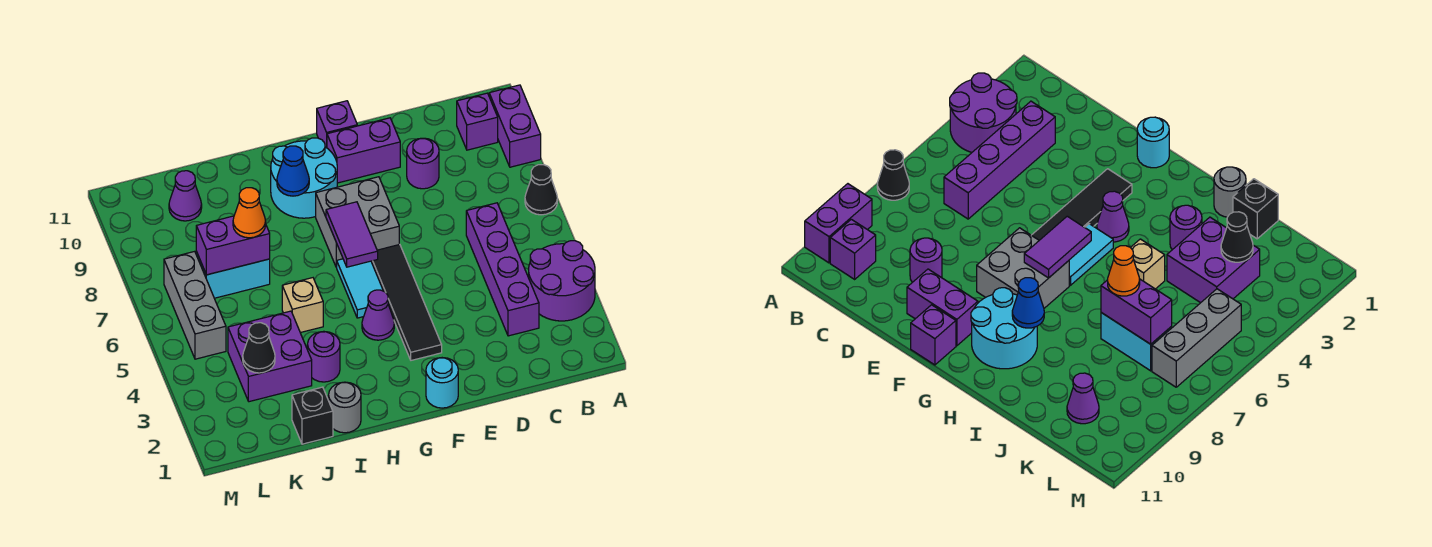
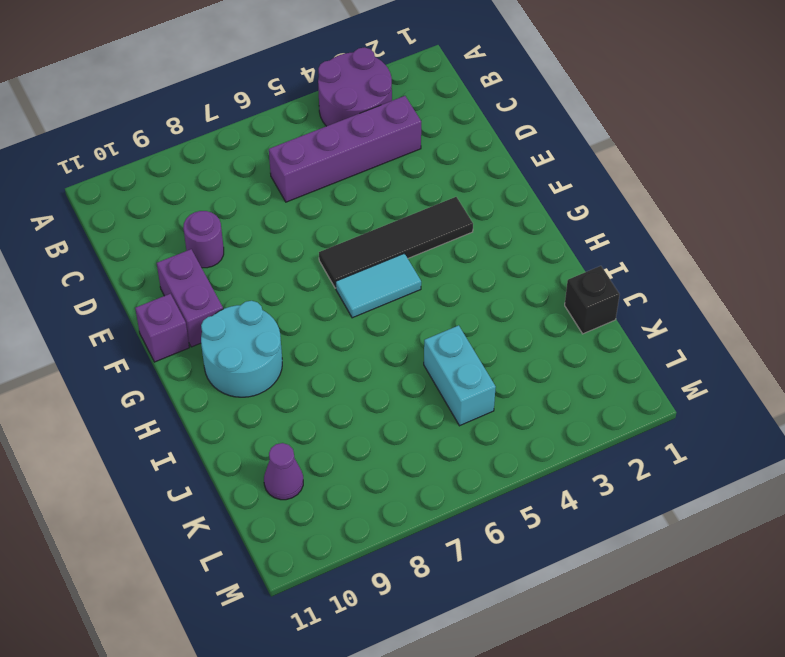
cyan 1x2 brick [424,325,496,426] -> cyan 1x2 brick moved to [196,252,270,298]
none -> black 1x1 cone [525,165,557,215]
none -> purple 1x2 brick [489,85,541,167]
none -> purple 1x1 brick [457,93,498,150]

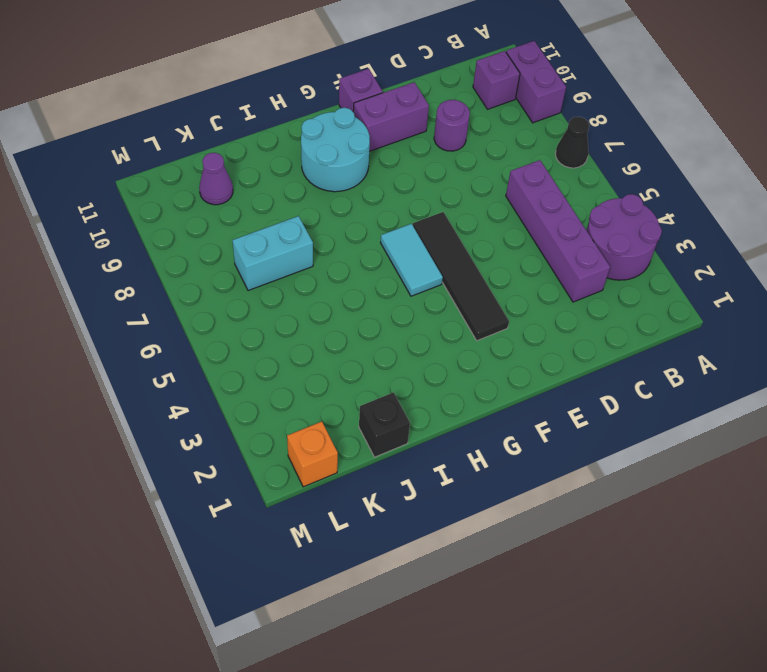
orange 1x1 brick [287,421,338,487] -> none
none -> cyan 1x1 round brick [426,358,458,408]
none -> grey 2x2 brick [316,177,399,267]
none -> purple 1x1 cone [362,290,394,340]

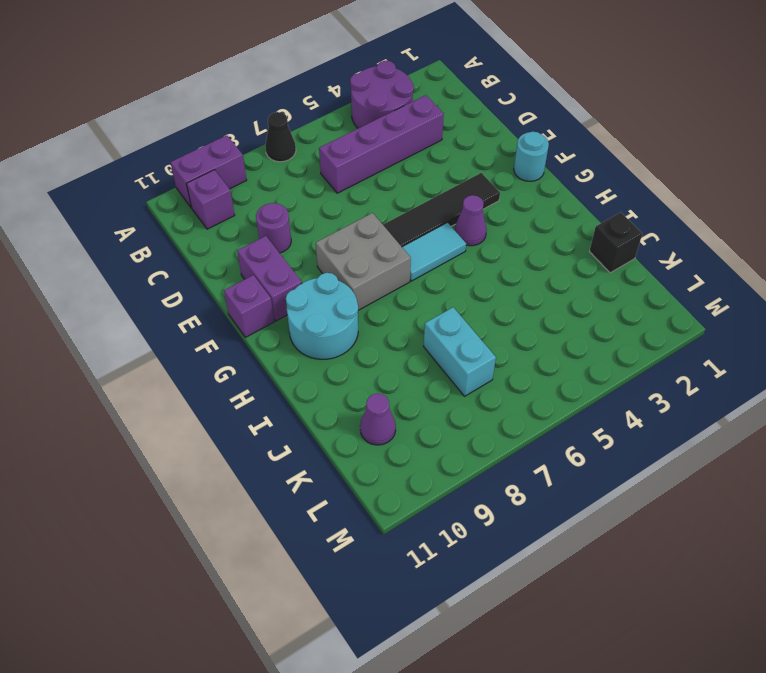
none -> grey 1x1 round brick [329,382,361,433]
none -> purple 1x1 round brick [308,331,340,382]
none -> tan 1x1 brick [282,278,323,333]

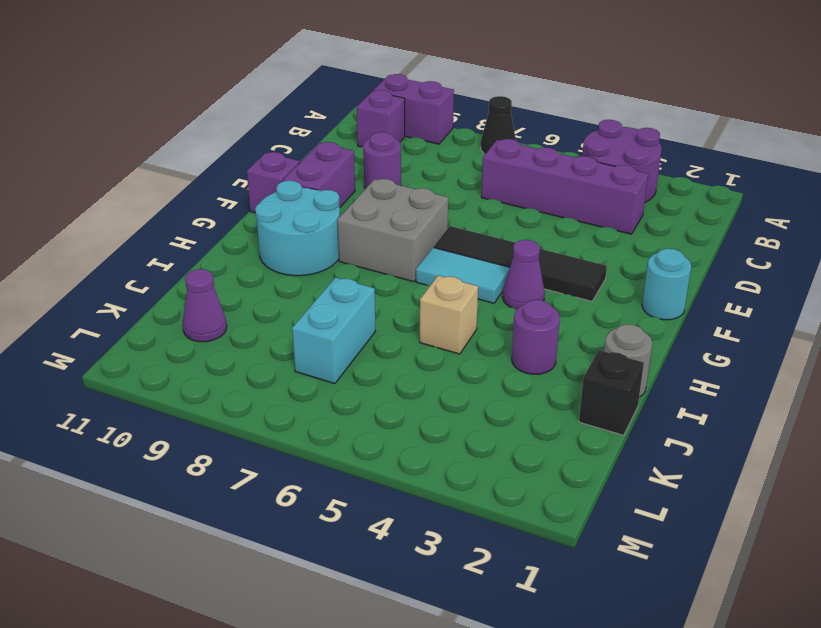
none -> purple 2x2 brick [228,311,312,402]
none -> grey 1x3 brick [164,251,226,359]
none -> purple 1x2 tile [326,202,378,267]

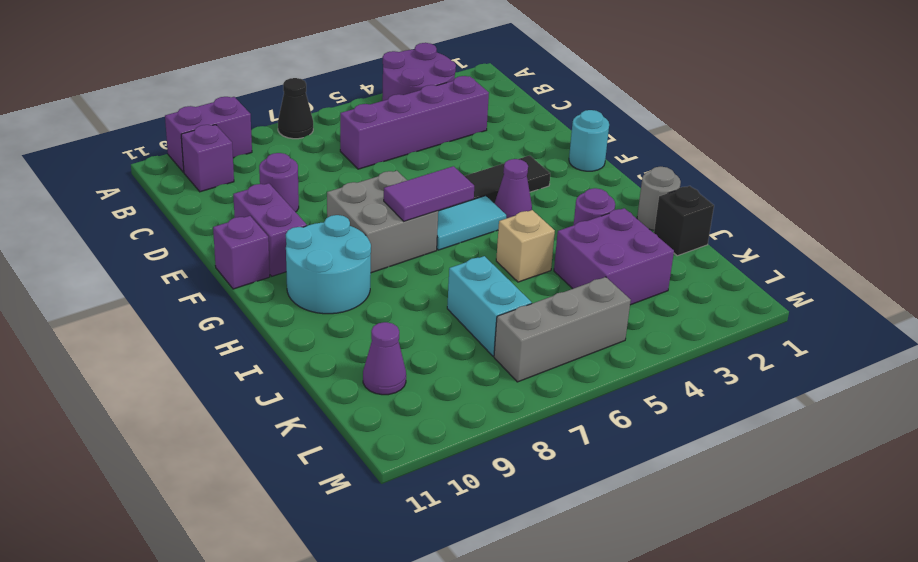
none -> blue 1x1 cone [277,146,309,196]
none -> purple 1x2 brick [196,216,270,275]
none -> black 1x1 cone [243,323,275,373]

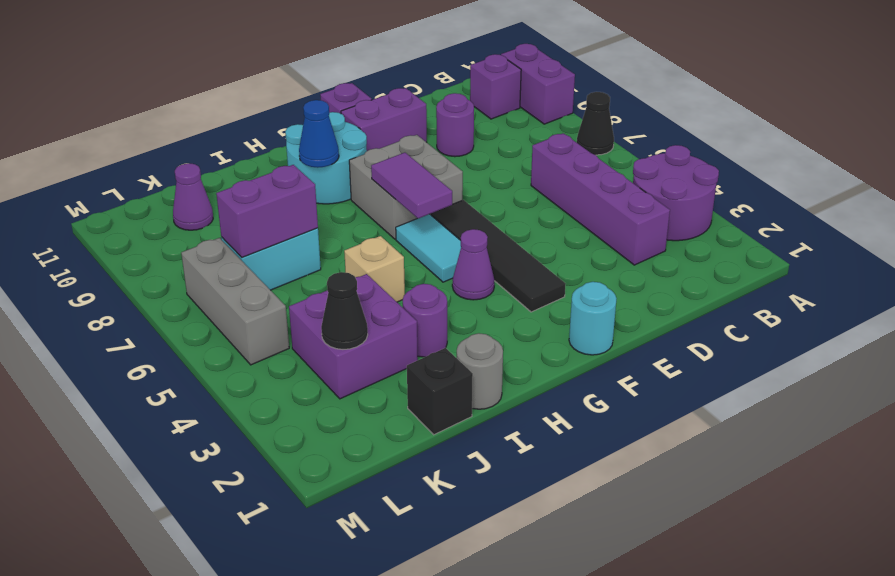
none -> orange 1x1 cone [233,188,266,238]

